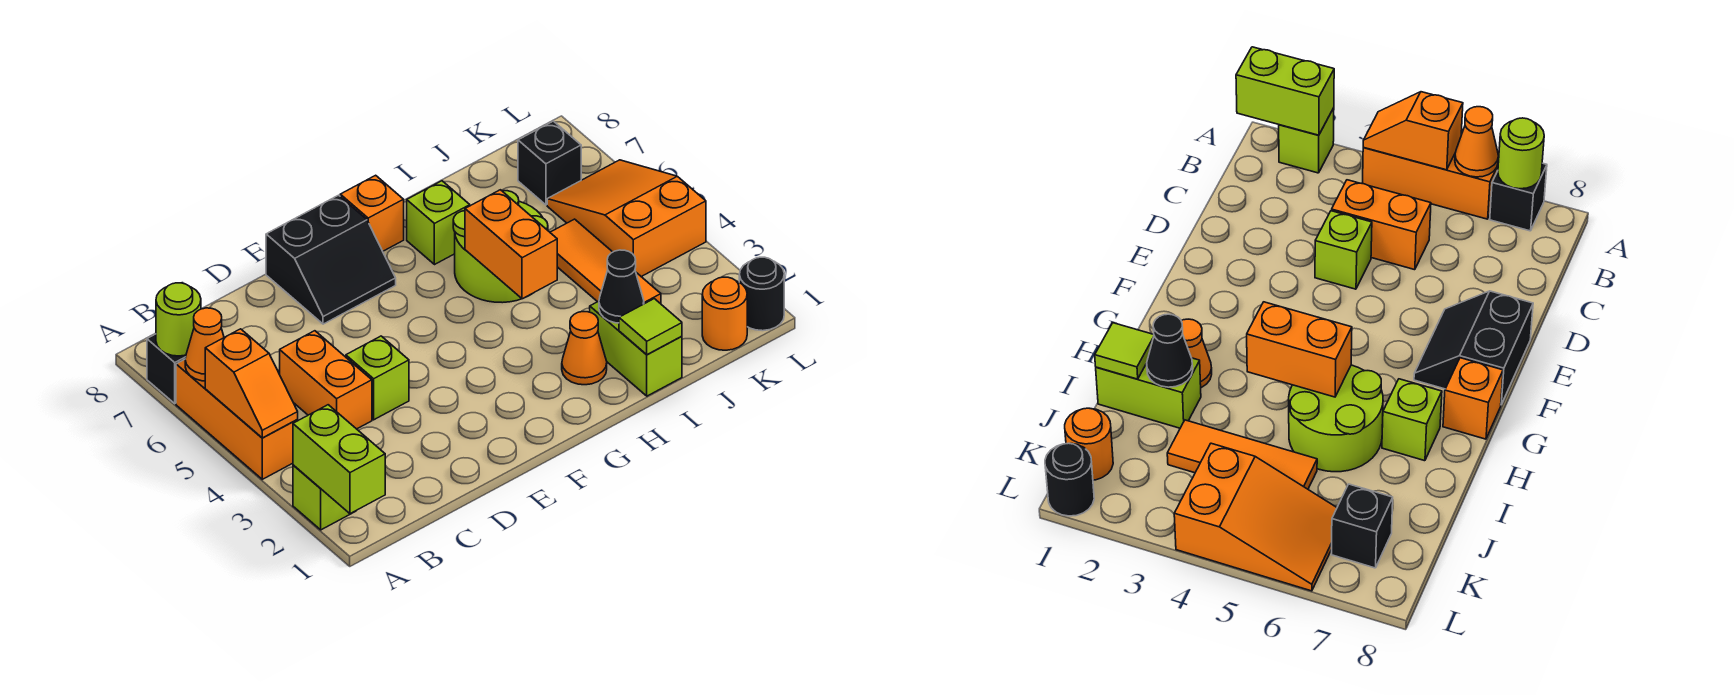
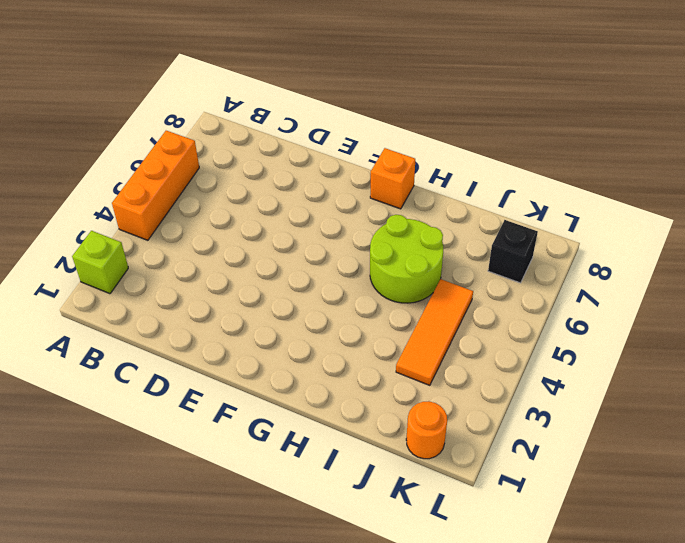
none -> black 1x1 brick [147,334,186,403]
none -> orange 1x2 brick [280,331,372,429]
none -> lime 1x1 brick [346,336,409,420]

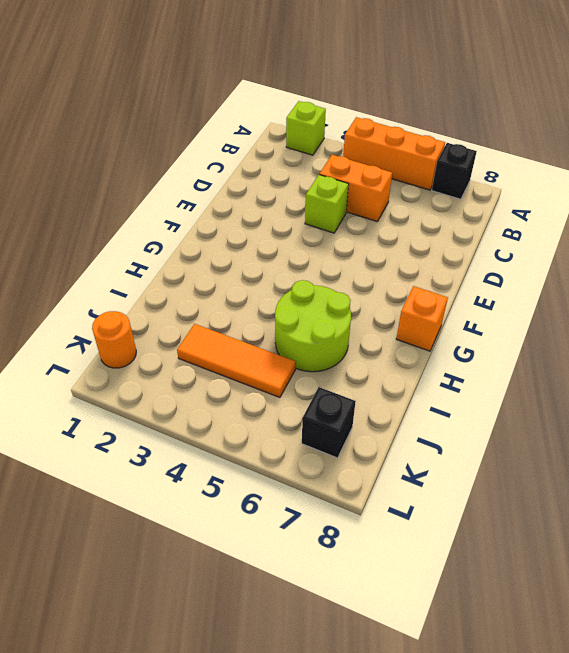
none -> black 2x2 slope [266,195,396,324]
none -> orange 1x1 cone [562,312,607,385]
none -> lime 1x1 brick [407,181,470,265]

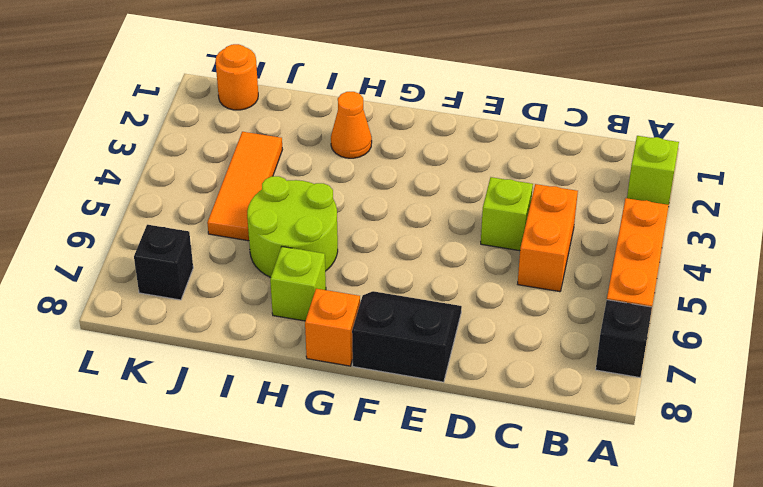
none -> lime 1x2 brick [590,301,682,396]
none -> orange 2x3 slope [547,160,706,277]
none -> black 1x1 round brick [739,257,784,331]

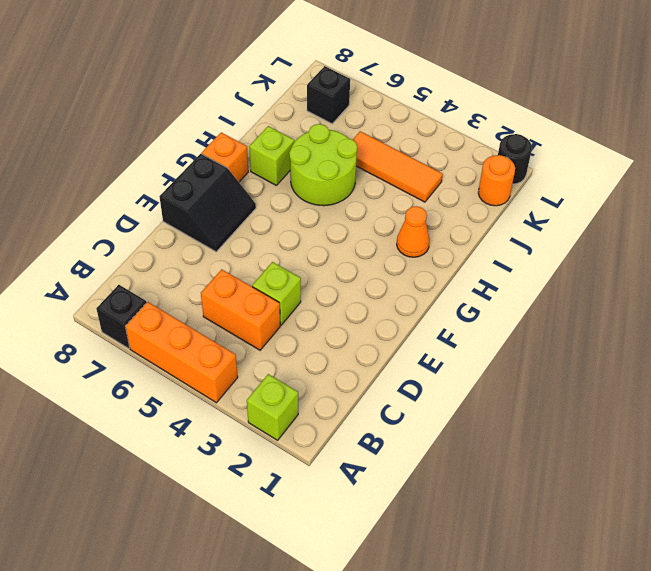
none -> lime 1x2 brick [590,301,682,396]
none -> orange 2x3 slope [547,160,706,277]
none -> lime 1x2 brick [293,405,385,514]

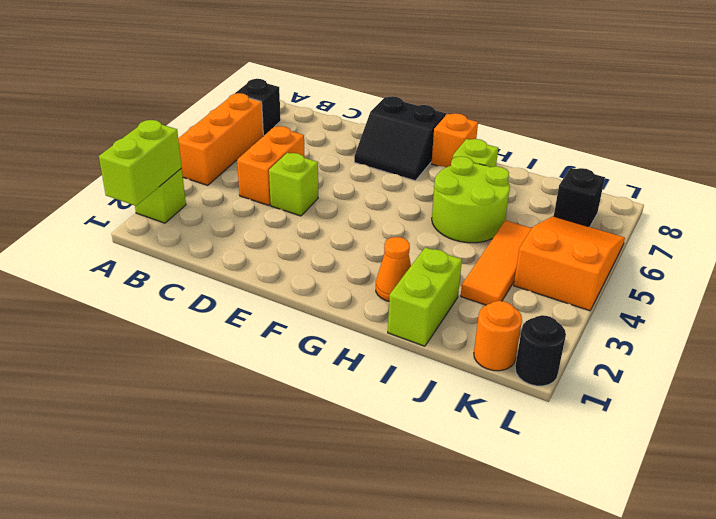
none -> orange 1x2 slope [205,329,298,438]
none -> orange 1x1 cone [185,308,224,381]
none -> lime 1x1 round brick [156,283,201,356]

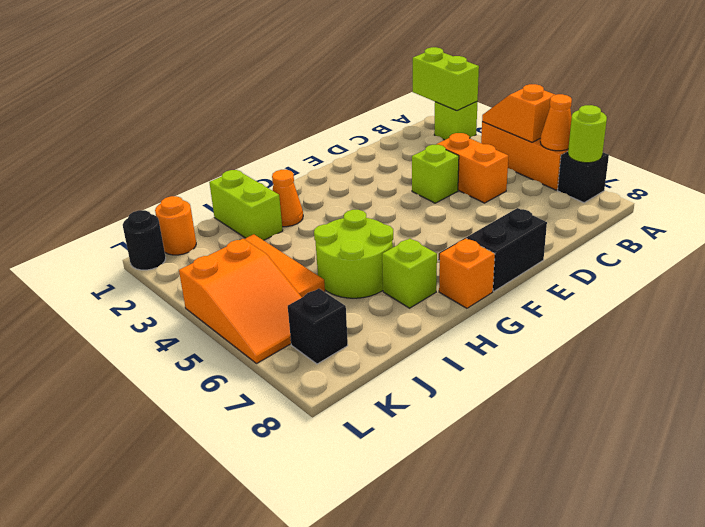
none -> orange 1x2 brick [465,190,557,299]
none -> lime 1x1 tile [619,299,682,355]
none -> black 1x1 cone [599,250,644,323]

